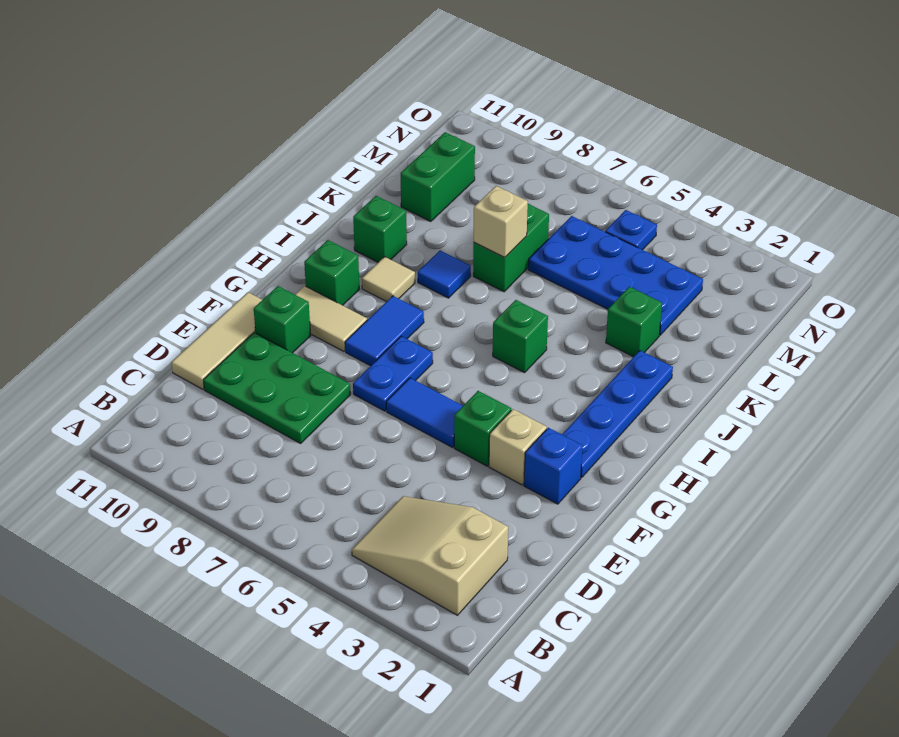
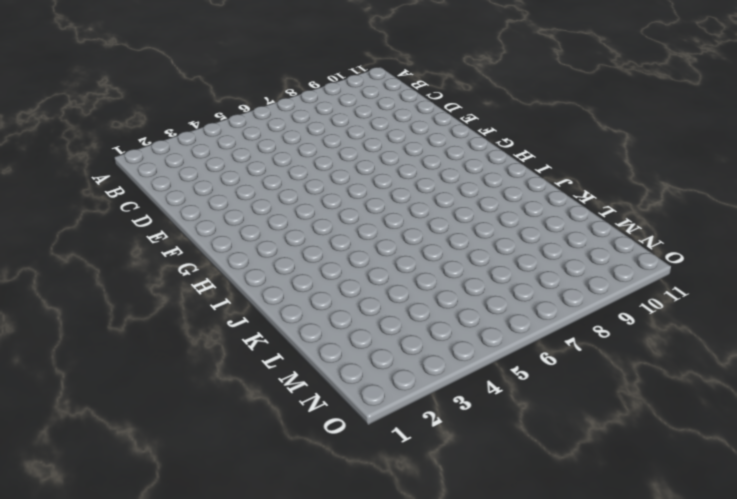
none -> tan 2x3 slope [352,496,508,615]
none -> green 2x3 plate [203,333,351,443]
none -> tan 1x3 tile [171,292,262,389]

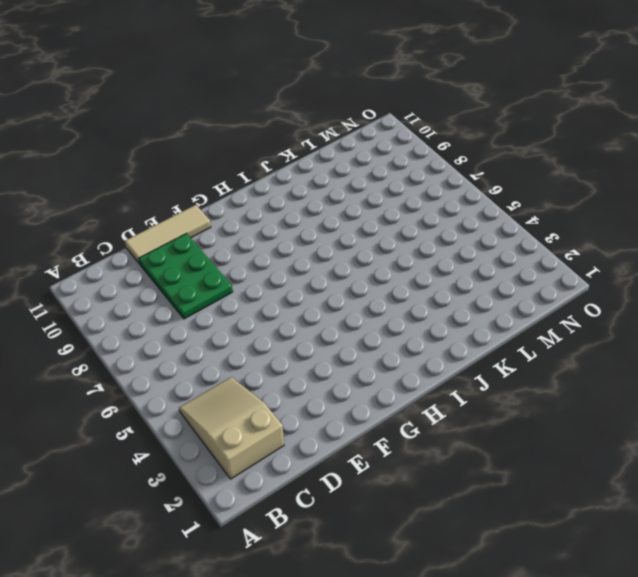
none -> blue 1x1 brick [524,428,583,504]
none -> tan 1x1 brick [489,409,547,485]
none -> green 1x1 brick [454,391,511,466]

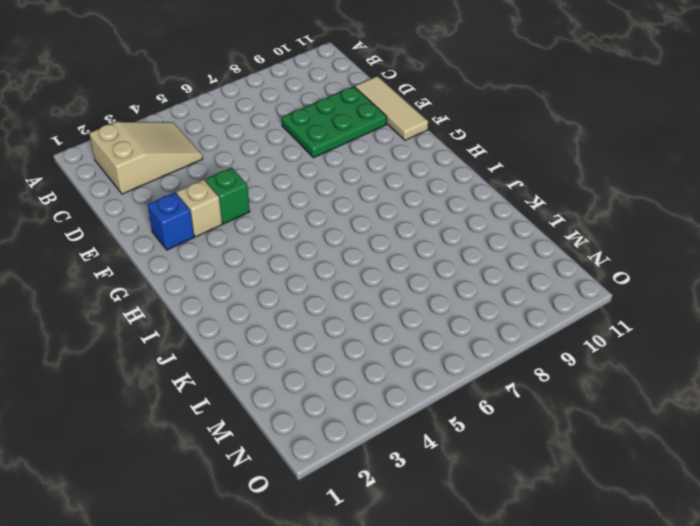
none -> blue 1x2 tile [386,378,463,447]
none -> blue 1x2 plate [353,336,433,411]
none -> green 1x1 brick [254,286,311,353]

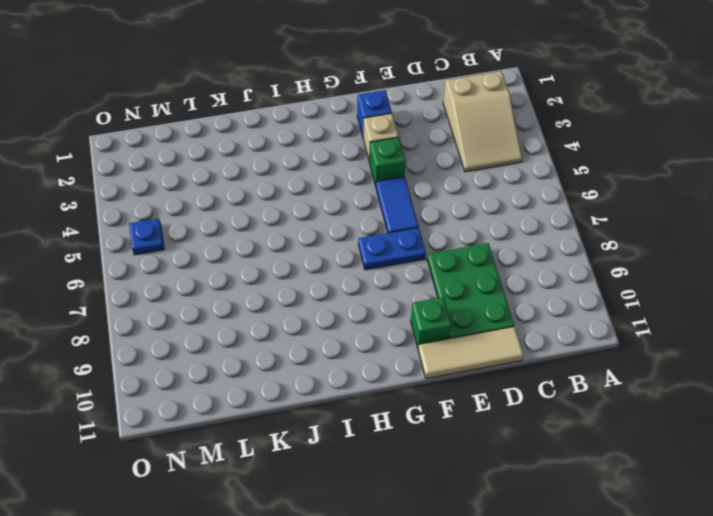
none -> blue 1x4 plate [562,351,673,478]
none -> blue 1x2 tile [345,296,424,366]
none -> tan 1x2 tile [295,286,367,352]

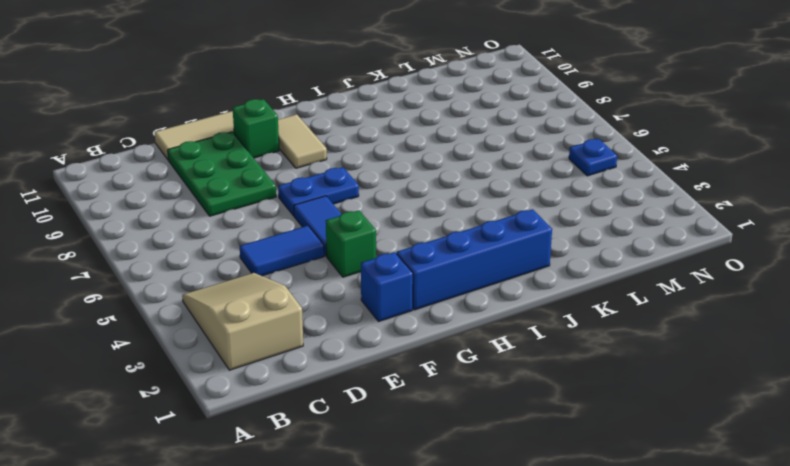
blue 1x2 tile [240,226,324,276] -> blue 1x2 tile moved to [345,296,424,366]
blue 1x4 brick [396,209,552,310] -> blue 1x4 plate [562,351,673,478]
none -> tan 1x1 brick [489,409,547,485]
none -> green 1x1 brick [304,240,359,305]
none -> green 1x1 brick [493,300,548,373]

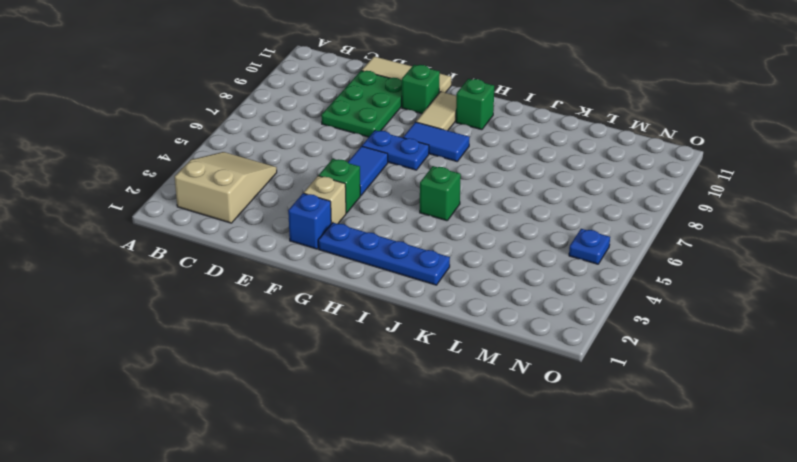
none -> tan 1x1 tile [362,257,415,302]
none -> blue 1x1 tile [418,251,471,298]
none -> green 1x1 brick [353,196,407,262]

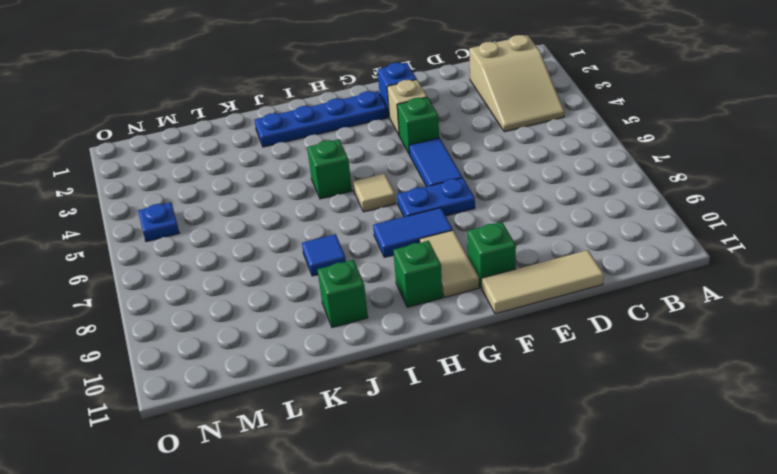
tan 1x1 tile [353,174,396,212] -> tan 1x1 tile moved to [362,257,415,302]
none -> green 2x3 plate [203,333,351,443]
none -> green 1x1 brick [606,287,662,357]
none -> green 1x2 brick [473,204,549,292]

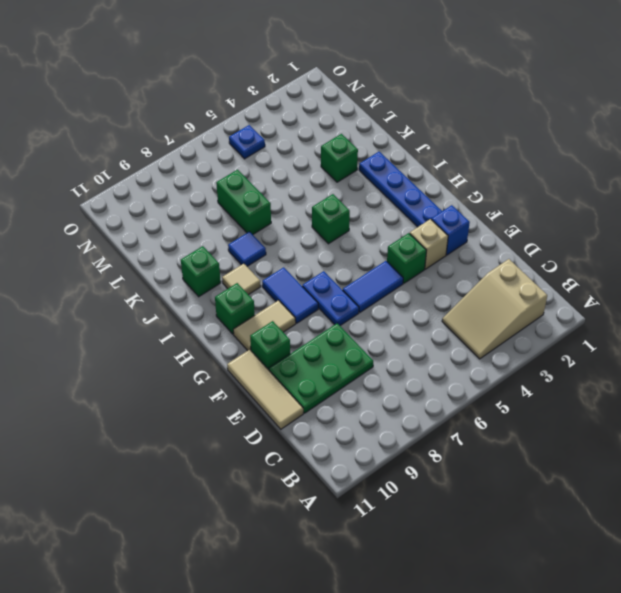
none -> blue 2x4 plate [528,216,703,335]
none -> green 1x2 brick [401,132,475,221]
none -> tan 1x1 brick [474,186,528,257]

